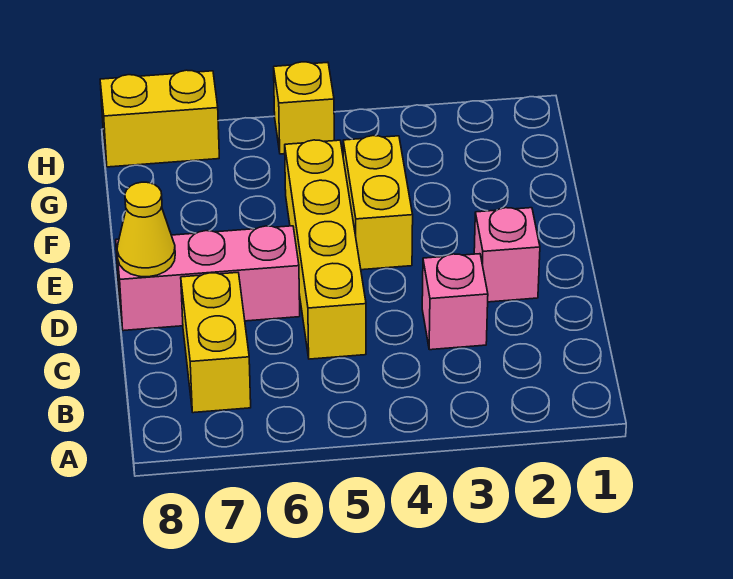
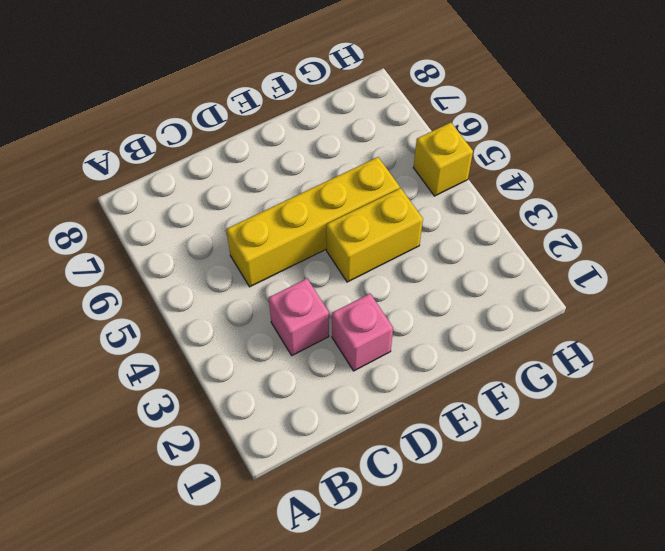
none -> yellow 1x2 brick [181,272,251,413]
none -> pink 1x3 brick [116,226,300,331]

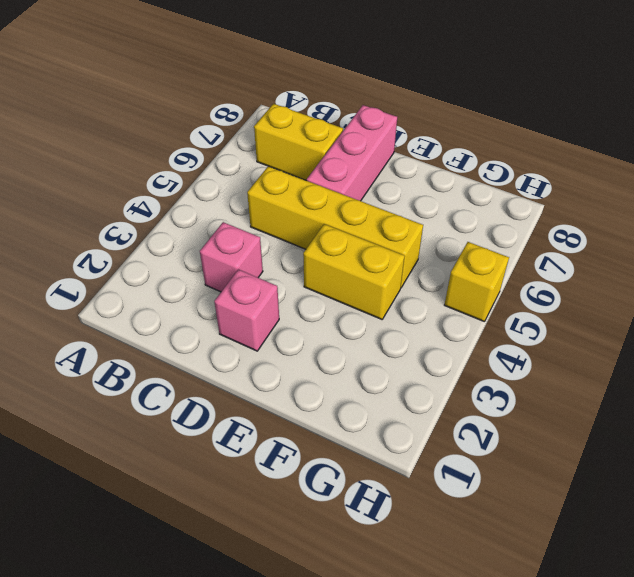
none -> yellow 1x2 brick [100,70,219,167]
none -> yellow 1x1 cone [117,182,175,277]

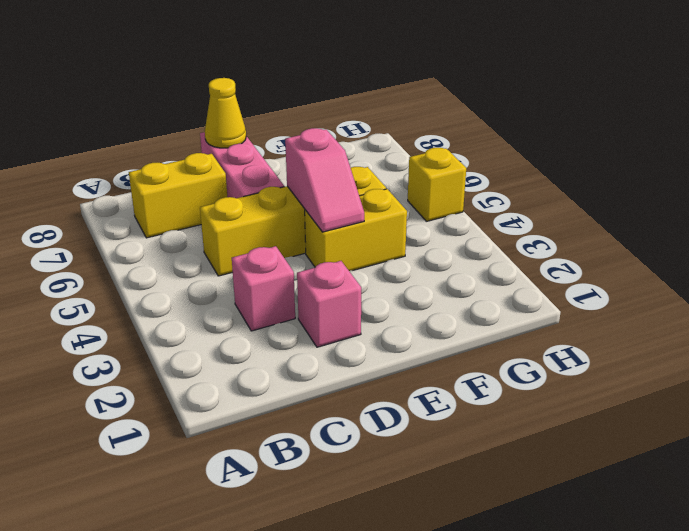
pink 1x2 slope [285,128,364,232] -> none
none -> yellow 1x2 brick [100,70,219,167]

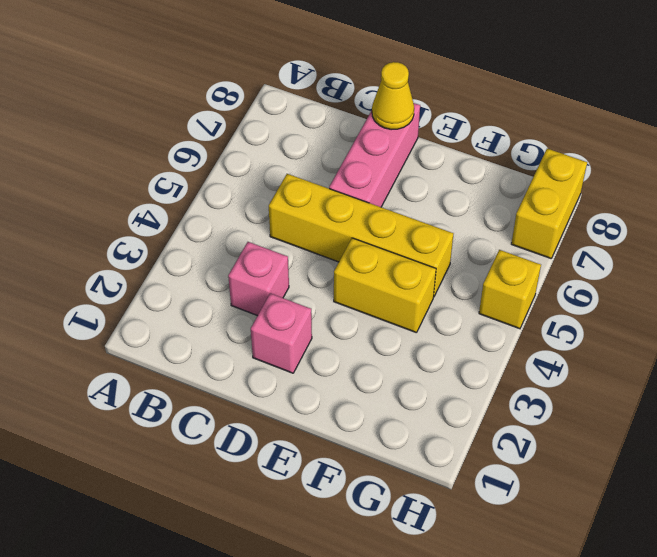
none -> yellow 1x2 brick [181,272,251,413]

